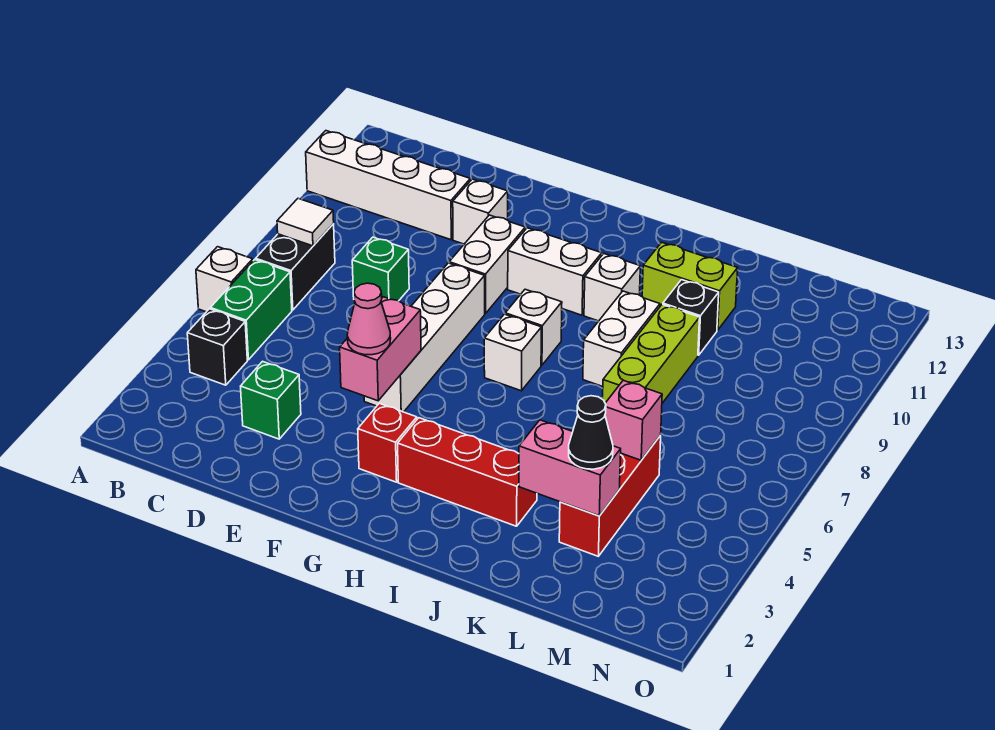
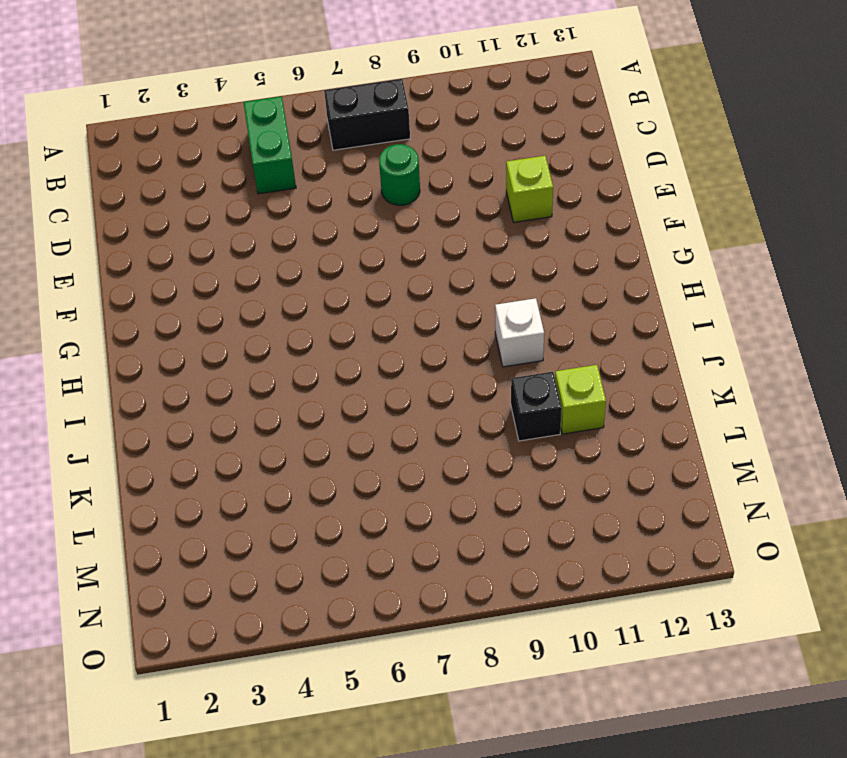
green 1x2 brick [244,96,296,194] -> green 1x2 brick turned to [210,260,292,360]
green 1x1 round brick [379,144,420,205] -> green 1x1 brick [352,237,409,301]
lime 1x1 brick [506,156,553,222] -> white 1x1 brick [453,179,508,244]
lime 1x1 brick [555,365,606,434] -> lime 1x2 brick [642,242,738,330]
none -> white 1x1 brick [196,247,253,312]
none -> white 1x4 brick [306,131,470,240]
none -> black 1x1 brick [187,309,247,385]

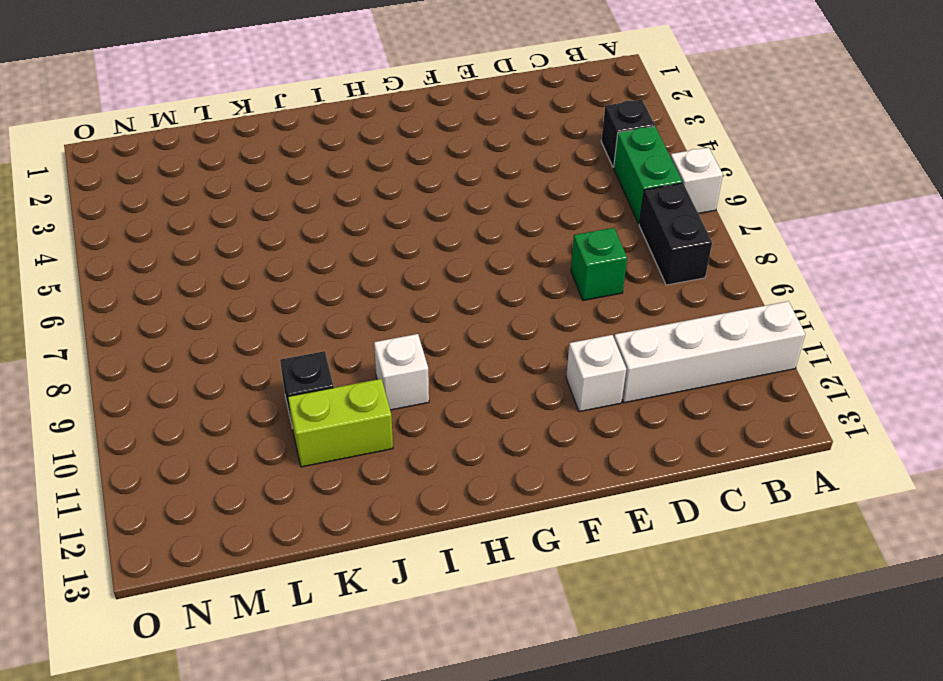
none -> green 1x1 brick [241,361,301,439]
none -> white 1x4 brick [364,263,485,412]
none -> white 1x2 brick [449,215,525,314]

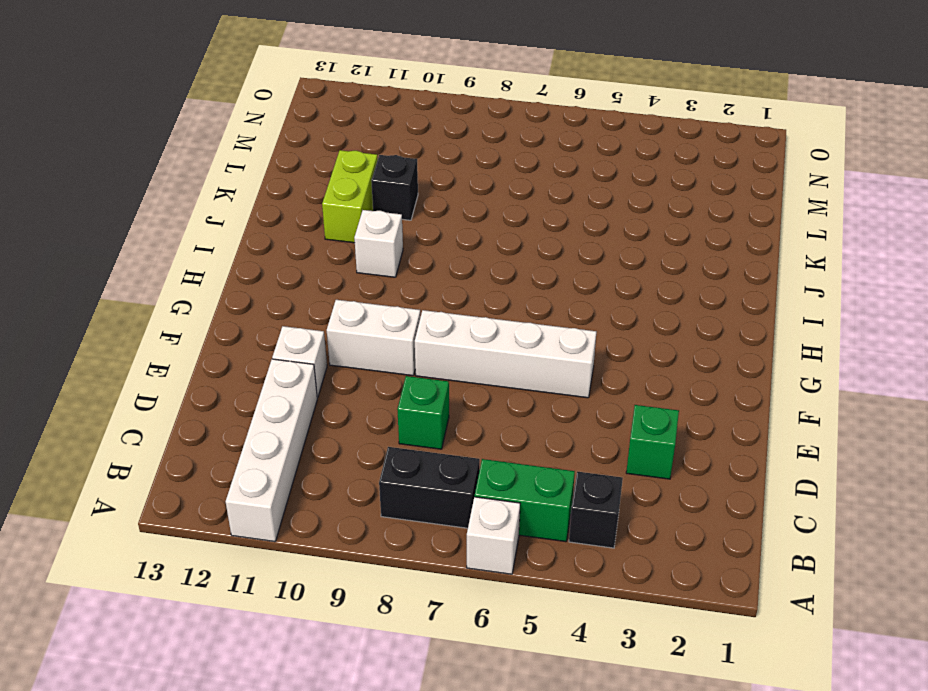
none -> red 1x1 brick [358,403,417,482]
none -> white 1x2 brick [508,228,602,315]
none -> red 1x3 brick [398,418,537,526]

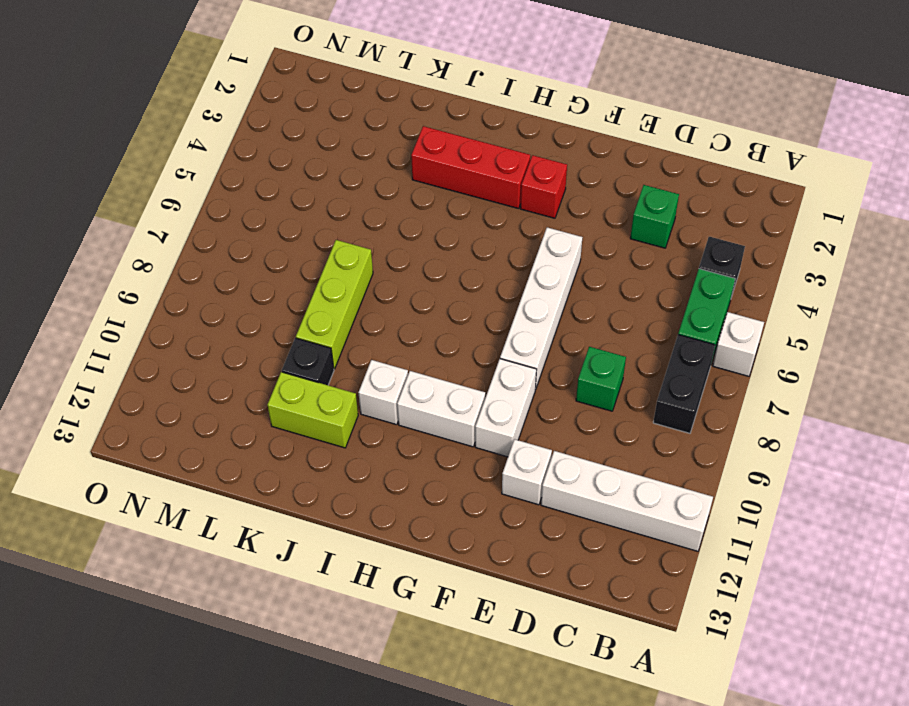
none -> white 1x1 brick [484,314,541,391]
none -> white 1x1 brick [505,289,562,365]
none -> white 1x2 brick [583,291,660,387]

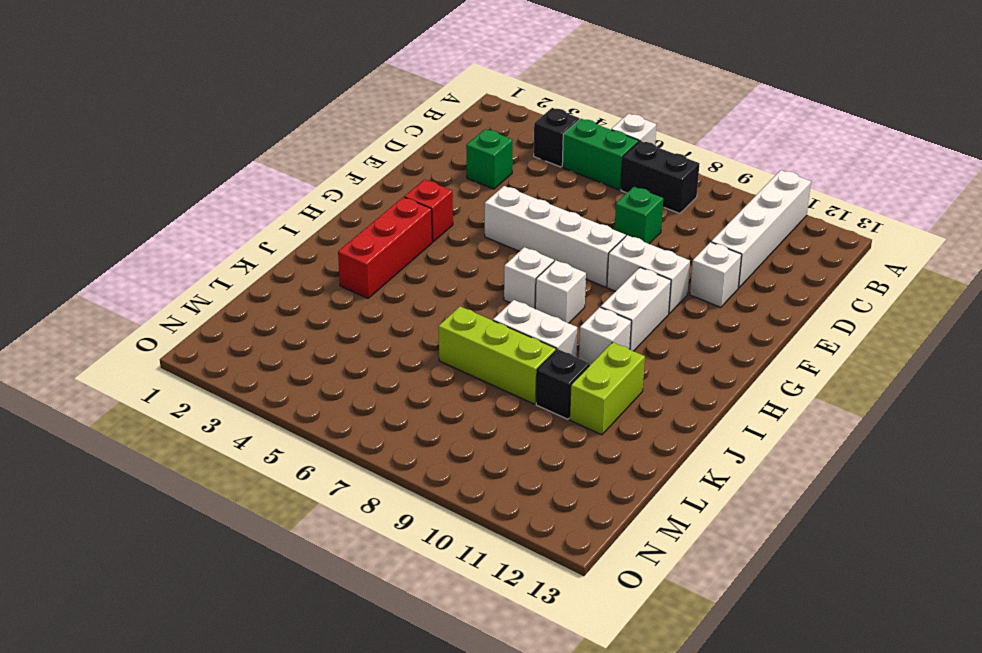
none -> red 1x3 brick [559,435,661,556]
none -> white 1x1 tile [277,198,334,246]
none -> pink 1x2 brick [340,297,421,401]

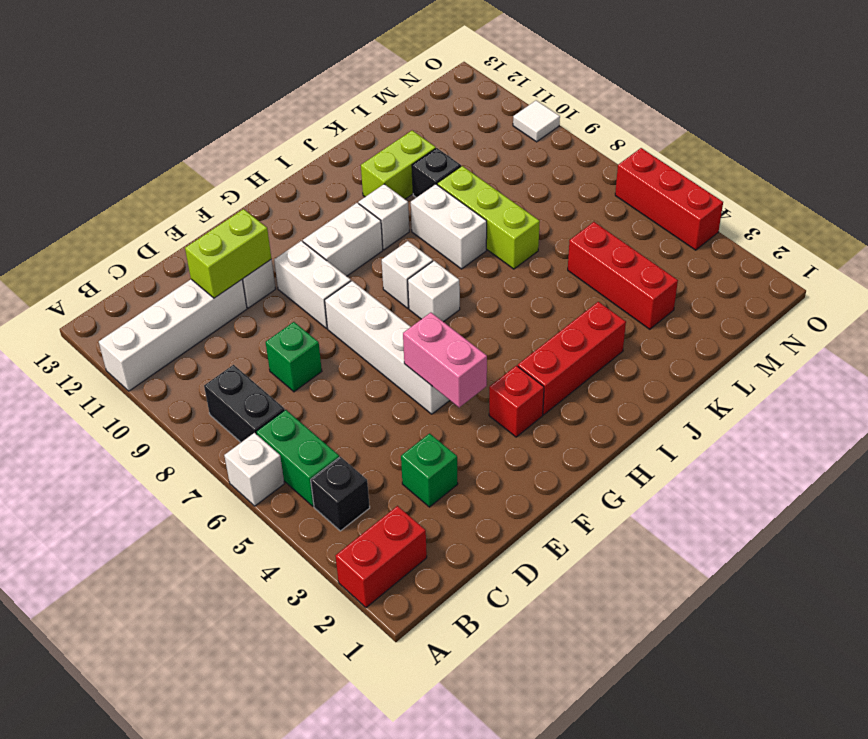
red 1x2 brick [336,506,427,608] -> none
lime 1x2 brick [185,209,271,298] -> none
red 1x3 brick [615,148,723,250] -> none
white 1x1 tile [513,100,560,142] -> white 1x1 tile moved to [277,198,334,246]
none -> pink 1x2 brick [519,420,621,516]
none -> pink 1x1 brick [605,380,662,460]
none -> pink 1x1 cone [347,283,391,355]

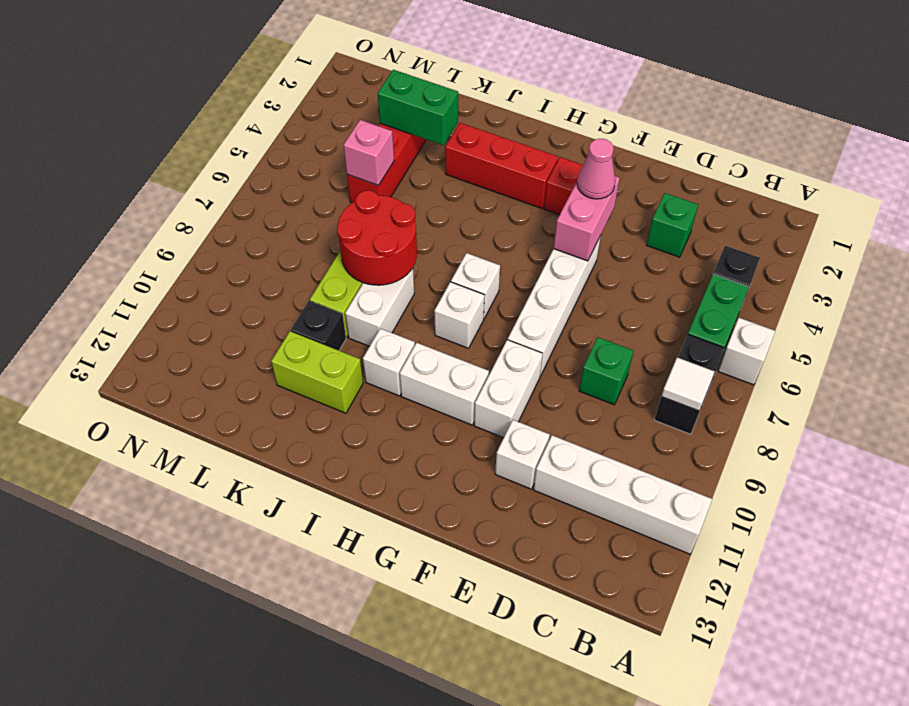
red 2x2 round brick [337,190,417,285] -> none
green 1x2 brick [378,70,458,145] -> pink 1x2 brick [519,420,621,516]
none -> black 1x1 cone [569,396,613,469]

